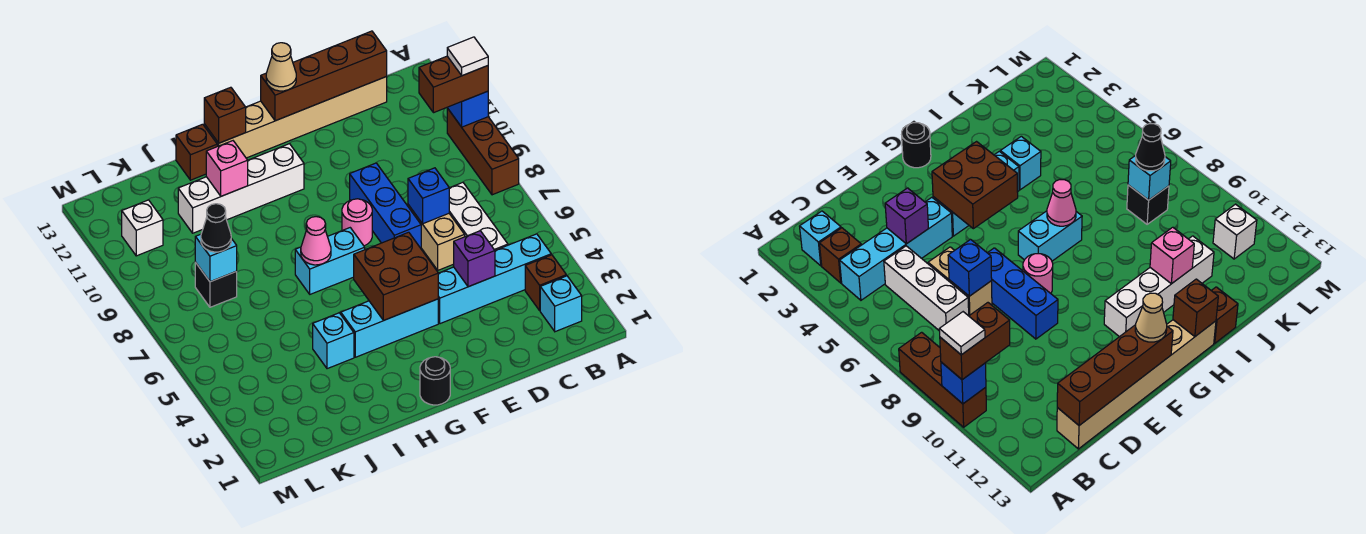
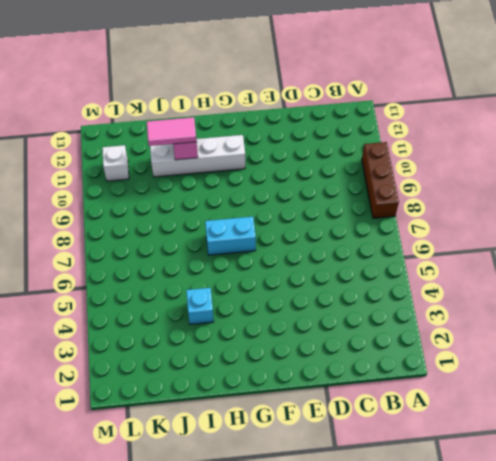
pink 1x2 tile [147,117,197,146] -> none
none -> cyan 1x1 brick [540,276,582,332]
none -> brown 1x1 brick [525,255,566,310]
none -> cyan 1x4 brick [438,234,551,324]
none -> white 1x3 brick [449,182,508,250]

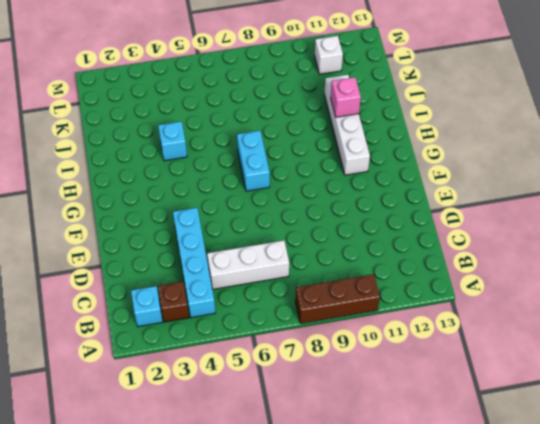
none -> tan 1x6 brick [204,77,387,158]
none -> tan 1x2 brick [408,205,465,270]
none -> blue 1x3 brick [350,163,421,248]
none -> cyan 1x3 brick [341,299,438,357]

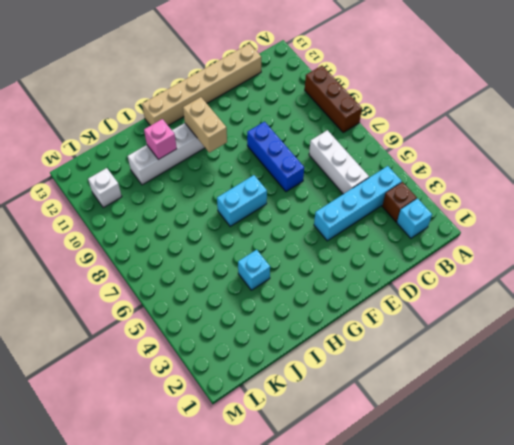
tan 1x2 brick [183,97,227,153] -> tan 1x2 brick moved to [408,205,465,270]
none -> cyan 1x3 brick [341,299,438,357]
none -> pink 1x1 round brick [342,199,372,246]
none -> black 1x1 round brick [420,357,450,405]
none -> brown 1x1 brick [176,124,217,180]

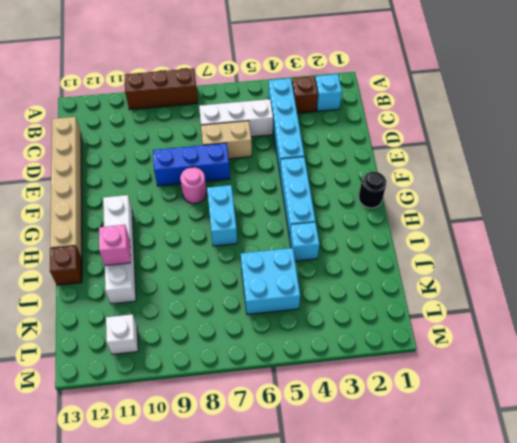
cyan 2x2 brick [241,248,300,314] -> none
none -> black 1x1 brick [195,262,237,307]
none -> blue 1x1 brick [447,91,488,127]
none -> brown 1x4 brick [261,31,387,121]
none -> purple 1x1 brick [454,231,495,287]

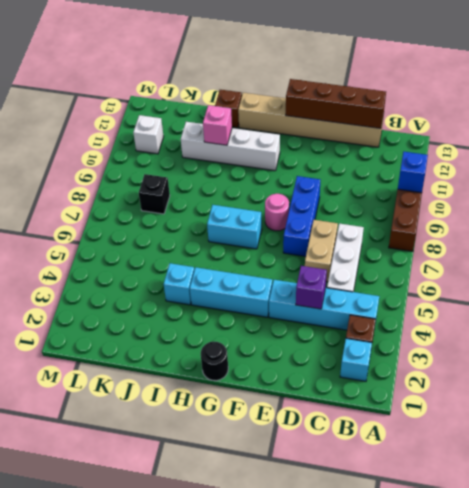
none -> blue 1x1 brick [408,168,449,224]
none -> brown 2x2 brick [354,232,438,321]
none -> pink 1x1 cone [301,217,331,265]
none -> brown 1x1 brick [204,87,246,143]

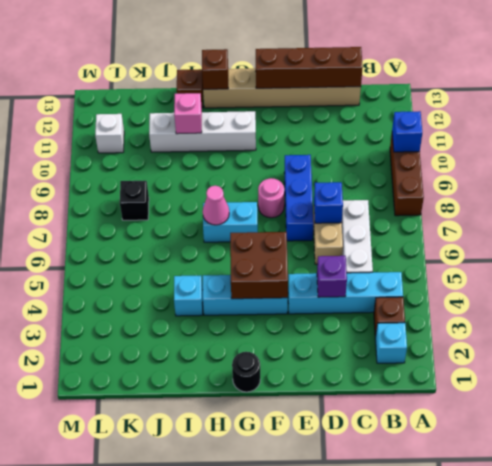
none -> cyan 1x1 brick [195,234,237,282]
none -> brown 1x2 brick [419,56,488,113]
none -> tan 1x1 cone [266,43,296,91]
none -> black 1x1 cone [201,204,231,252]

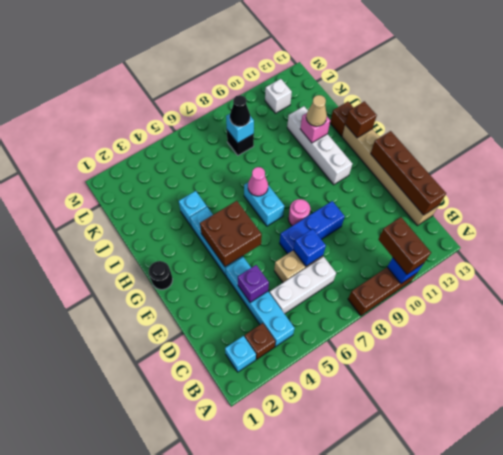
tan 1x1 cone [306,95,327,126] -> tan 1x1 cone moved to [266,43,296,91]
none -> white 1x1 tile [447,37,488,76]

